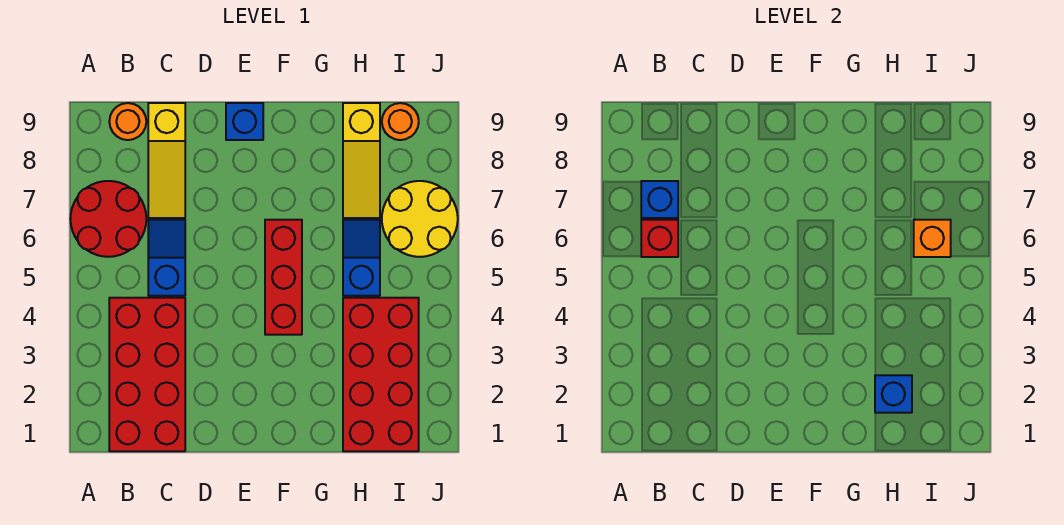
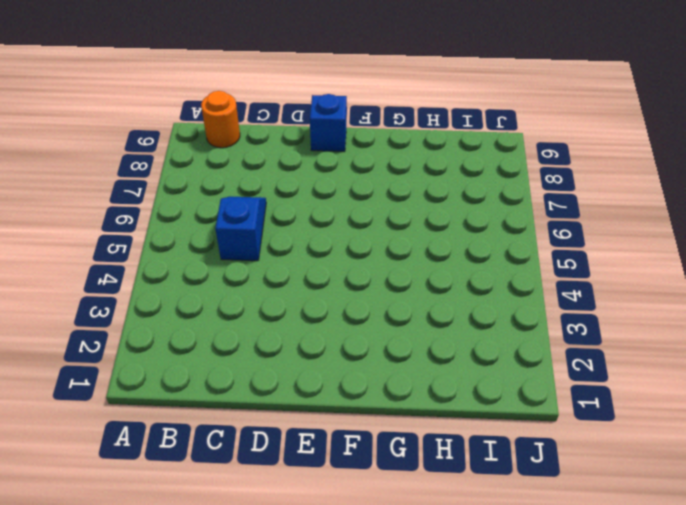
none -> red 2x2 round brick [70,181,146,257]
none -> red 2x4 brick [109,298,185,451]
none -> yellow 1x3 slope [148,103,185,218]

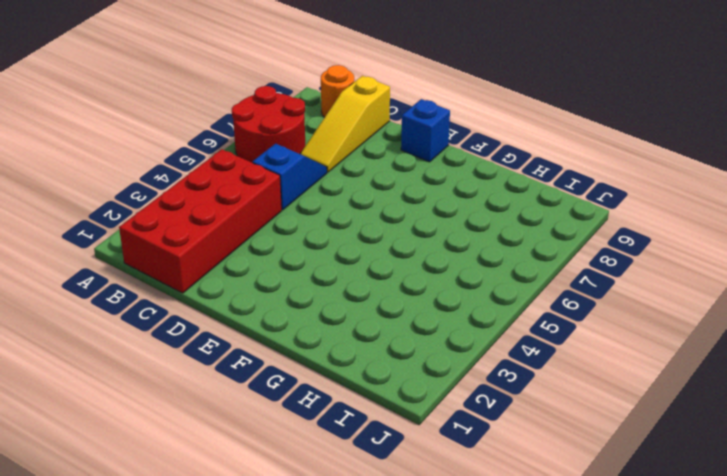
none -> red 1x3 brick [265,220,302,335]
none -> red 2x4 brick [343,298,419,451]
none -> blue 1x2 slope [343,220,380,296]

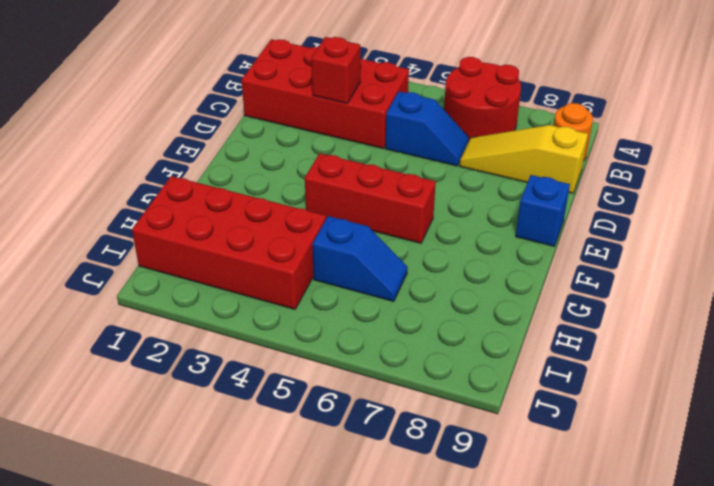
red 1x1 brick [311,37,360,103] -> red 1x1 brick moved to [641,220,678,257]
none -> yellow 1x3 slope [343,103,380,218]
none -> yellow 2x2 round brick [382,181,458,257]
none -> orange 1x1 round brick [382,103,419,140]

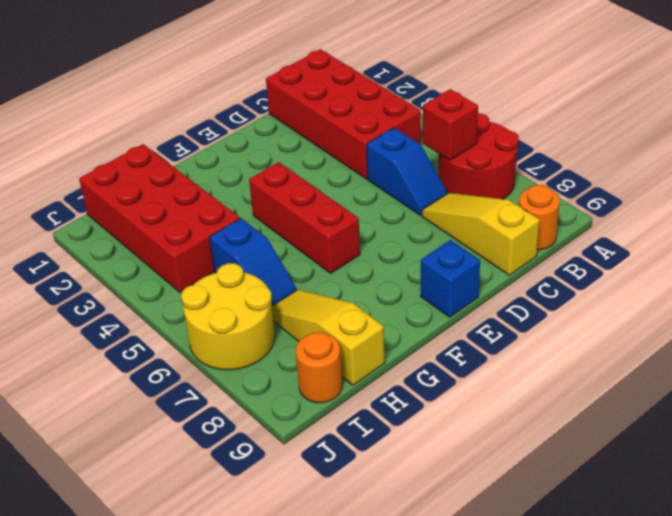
none -> blue 1x1 brick [641,181,678,218]
none -> blue 1x1 brick [875,375,912,413]
none -> orange 1x1 brick [914,220,951,257]

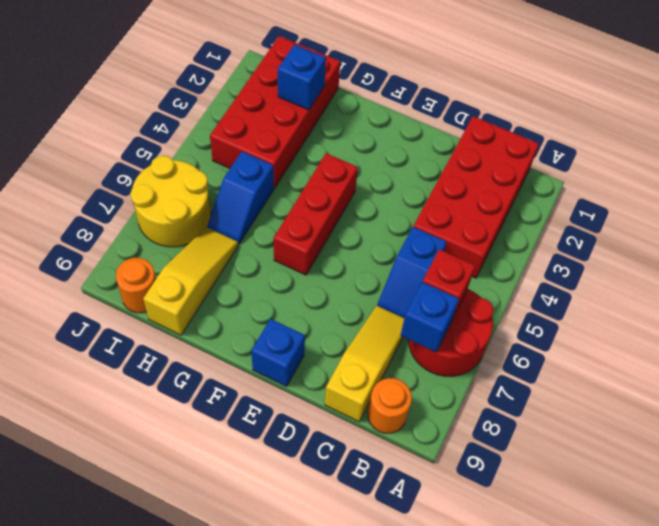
none -> orange 1x1 brick [914,220,951,257]

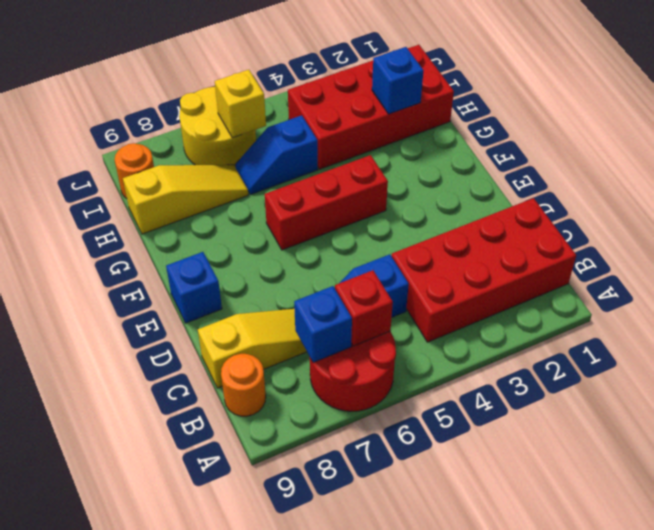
yellow 1x1 brick [215,70,266,138] -> orange 1x1 brick [914,220,951,257]

